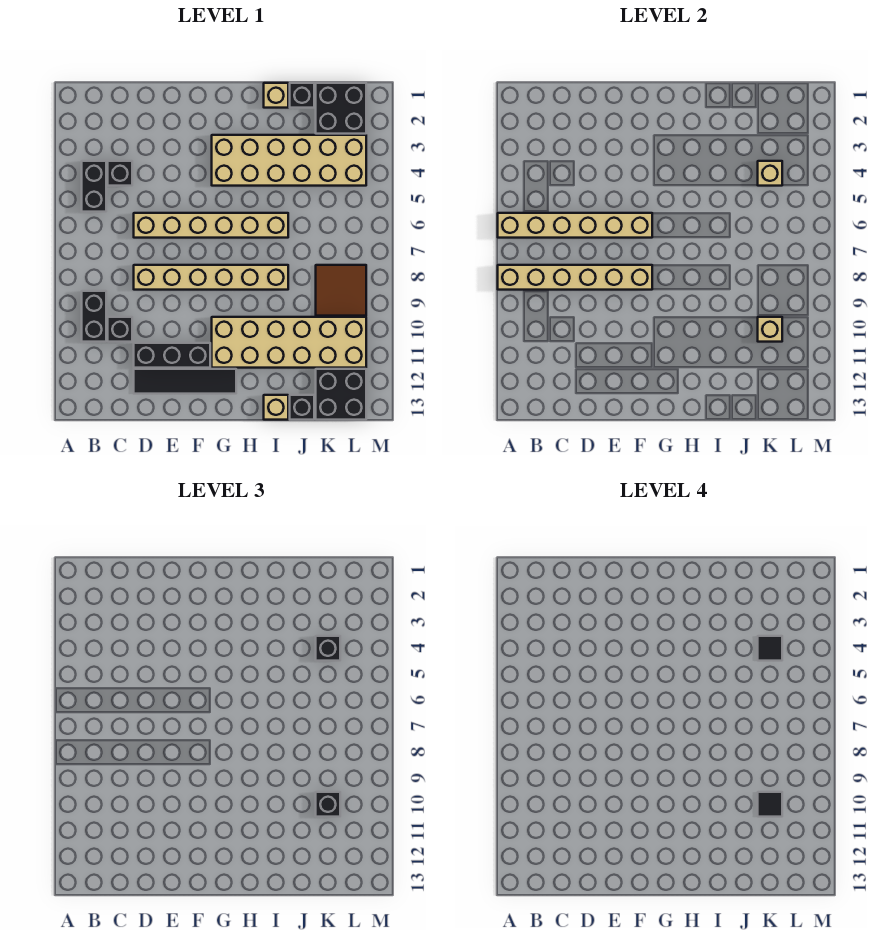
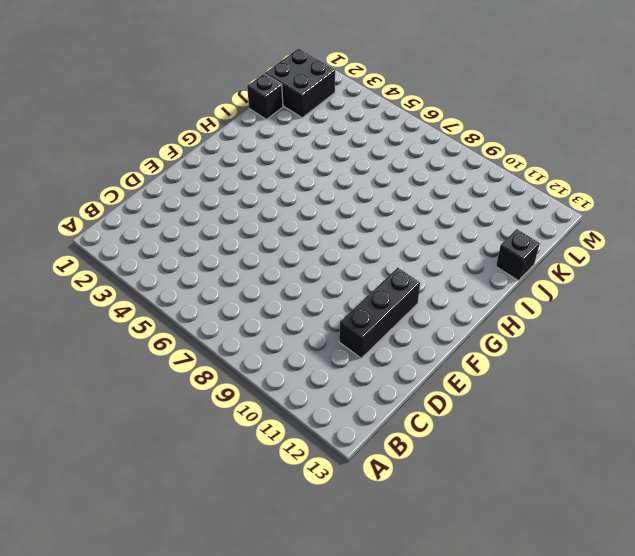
none -> black 1x2 brick [82,161,106,212]
none -> black 1x2 brick [82,291,106,342]
none -> black 1x1 brick [108,161,132,186]

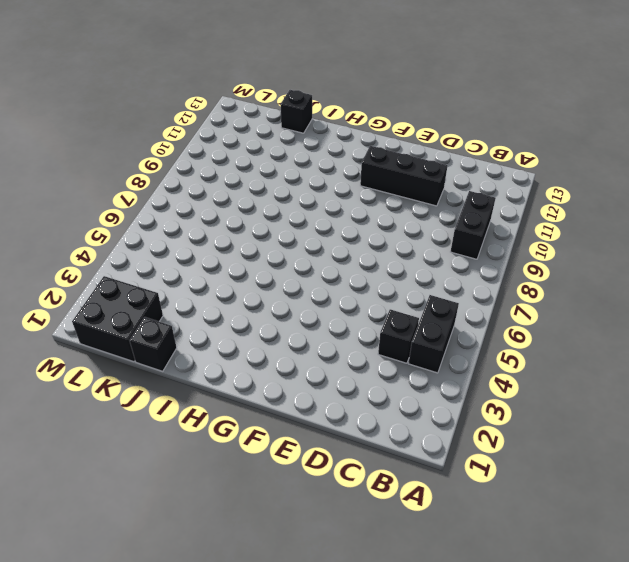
none -> black 1x1 brick [108,317,132,342]
none -> tan 1x6 brick [134,213,288,238]
none -> tan 1x6 brick [134,265,288,290]

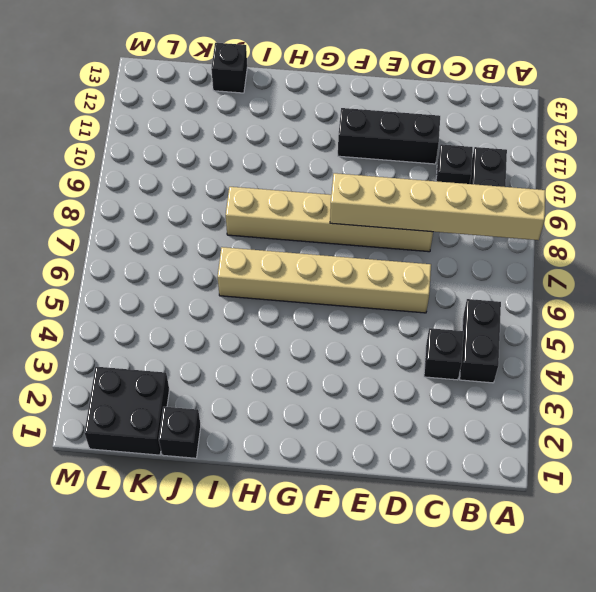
none -> black 1x4 tile [134,369,236,394]
none -> tan 2x6 brick [212,135,366,186]
none -> tan 2x6 brick [212,317,366,368]

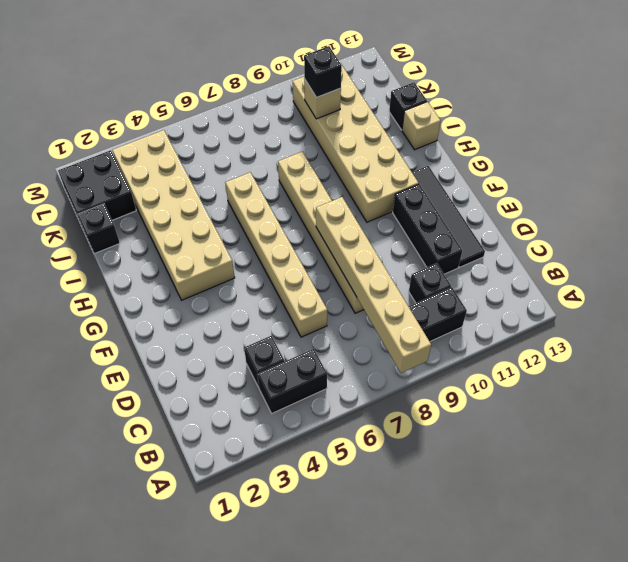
none -> tan 1x1 brick [264,83,288,108]
none -> brown 2x2 tile [316,265,366,316]
none -> black 2x2 brick [316,369,366,420]

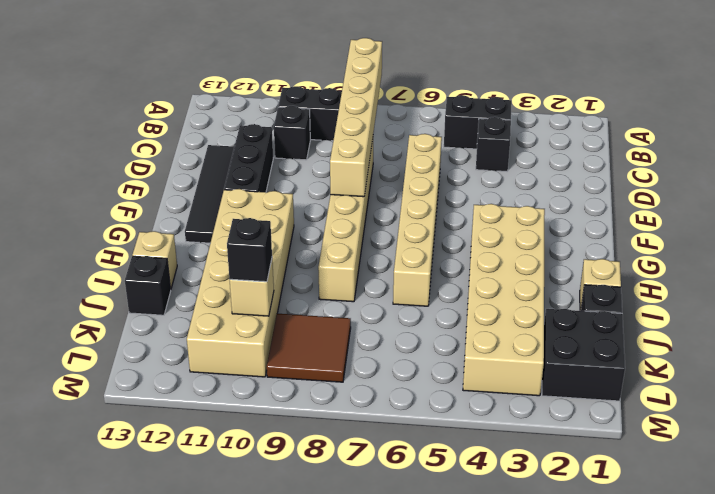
none -> black 2x2 brick [316,369,366,420]
none -> tan 1x6 brick [498,213,652,238]
none -> tan 1x1 brick [758,161,782,186]

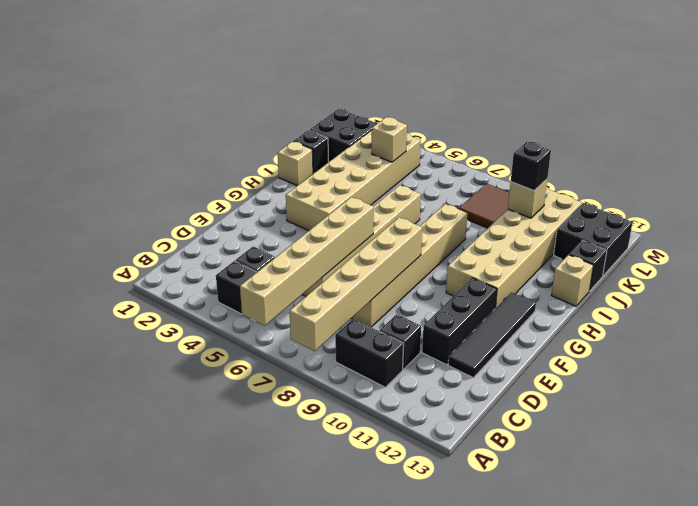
none -> black 1x1 brick [316,636,340,661]
none -> black 1x1 tile [758,636,782,661]
none -> black 1x1 tile [758,792,782,817]

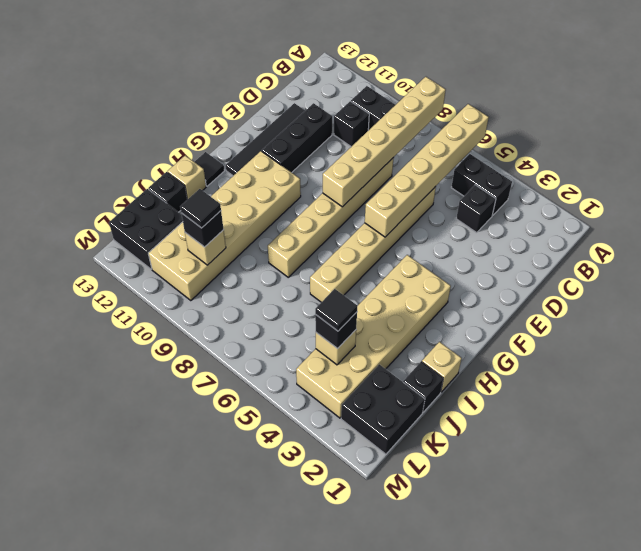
black 1x1 tile [195,152,224,186] -> none
none -> brown 2x2 tile [316,265,366,316]

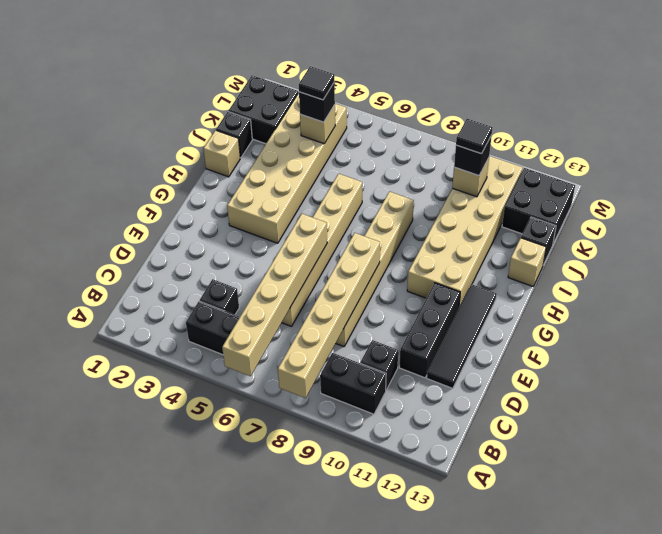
none -> brown 2x2 tile [316,265,366,316]

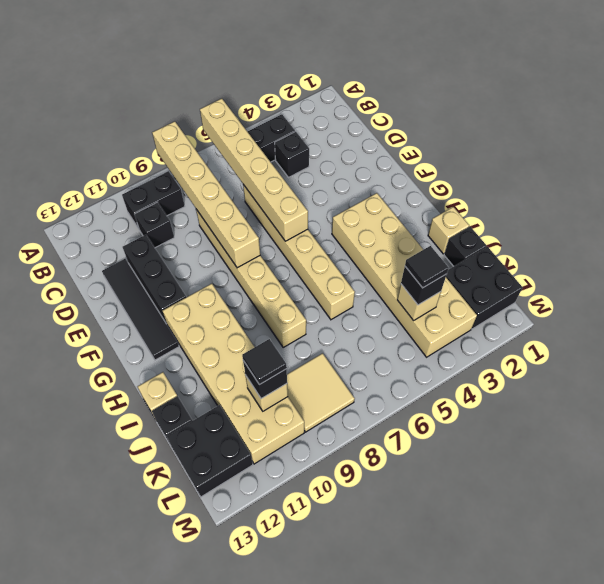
tan 2x2 tile [287,353,355,432] -> brown 2x2 tile [316,265,366,316]

